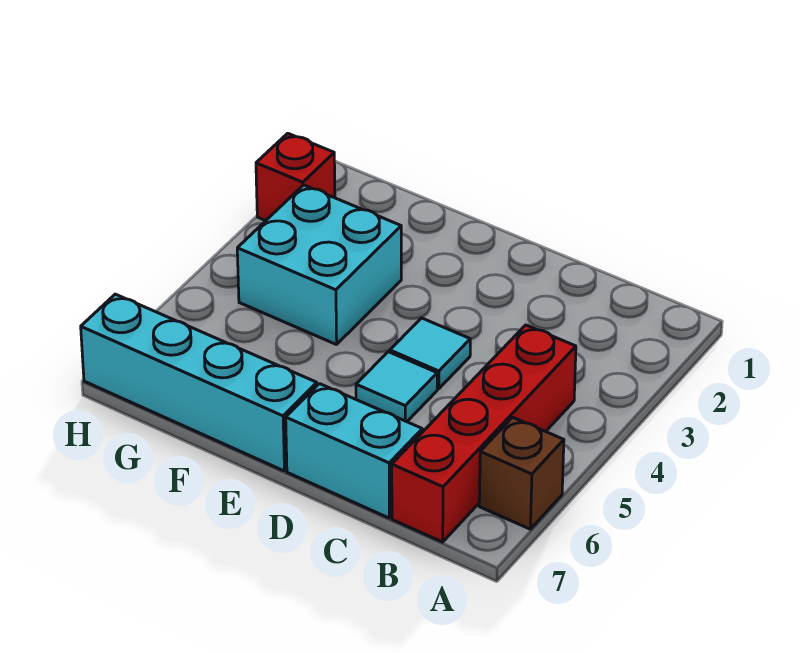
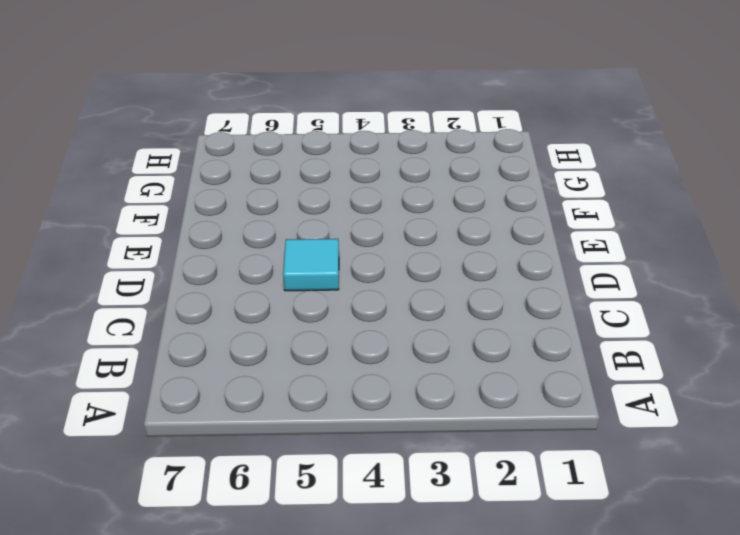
none -> brown 1x1 brick [479,417,564,529]
none -> red 1x4 brick [392,325,576,542]

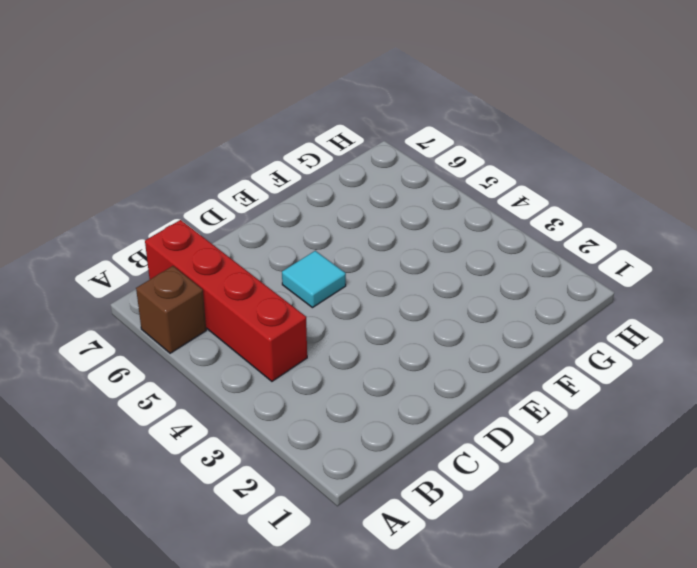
none -> cyan 1x2 brick [286,384,422,518]
none -> cyan 1x1 tile [390,318,470,389]

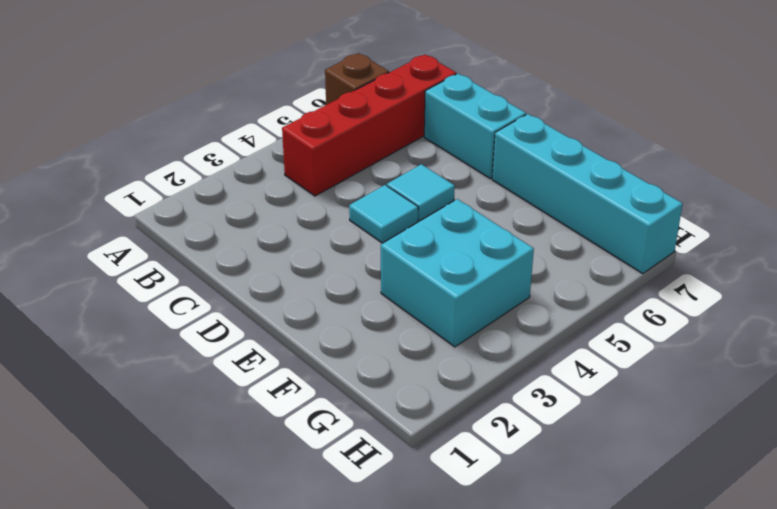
none -> red 1x1 brick [256,133,335,221]

